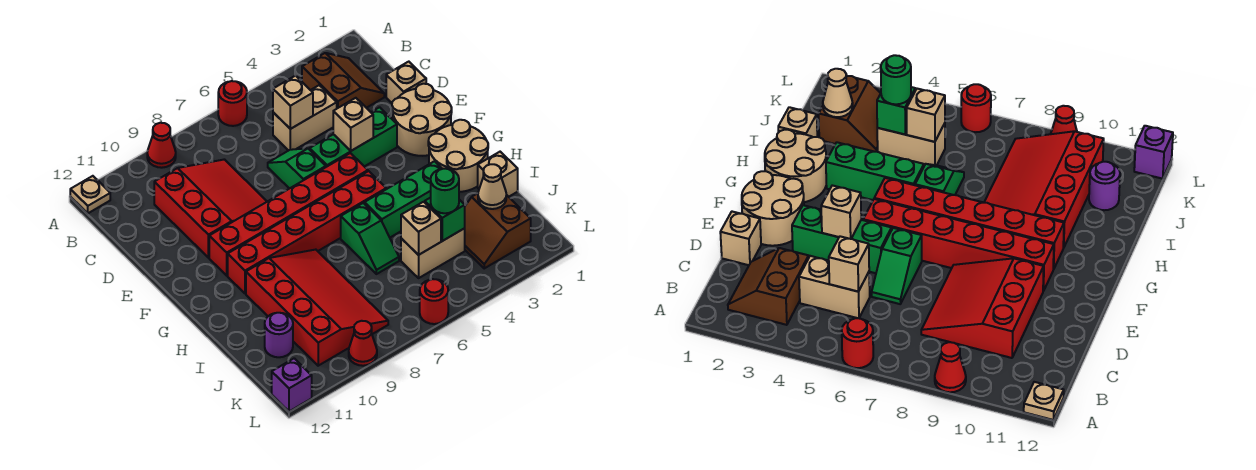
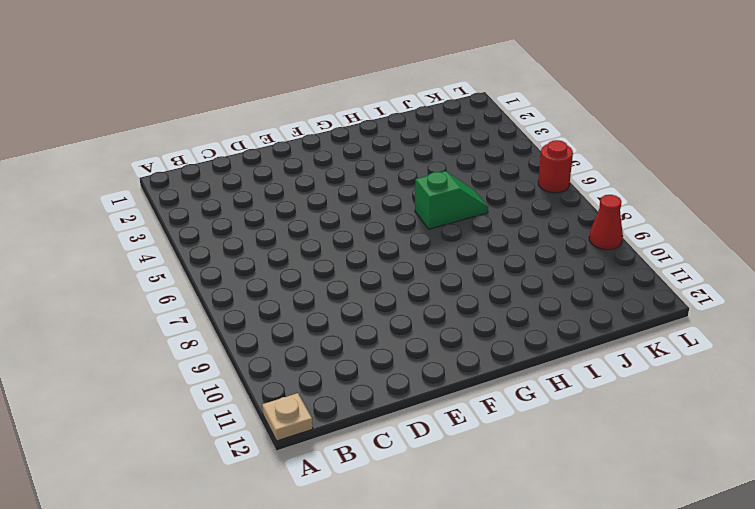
none -> red 1x1 round brick [218,81,247,126]
none -> red 1x1 cone [147,123,176,168]
none -> brown 2x2 slope [302,53,384,108]

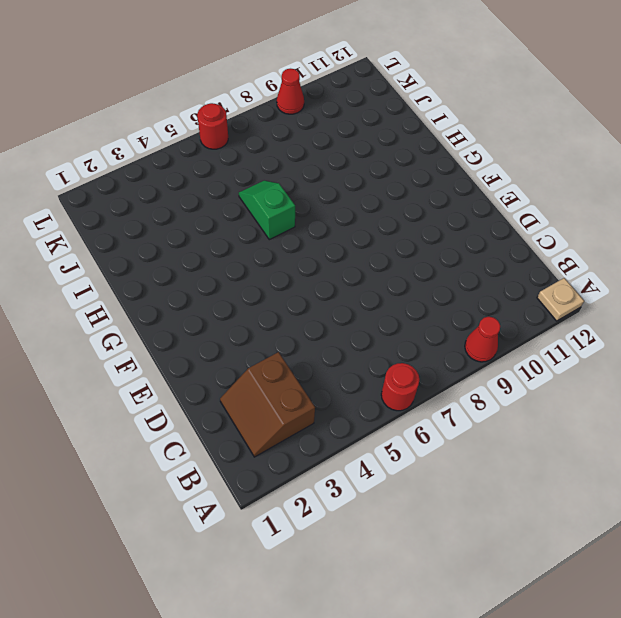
none -> tan 1x2 brick [273,85,337,151]
none -> red 3x3 slope [154,159,267,258]
none -> tan 1x1 brick [386,62,426,103]

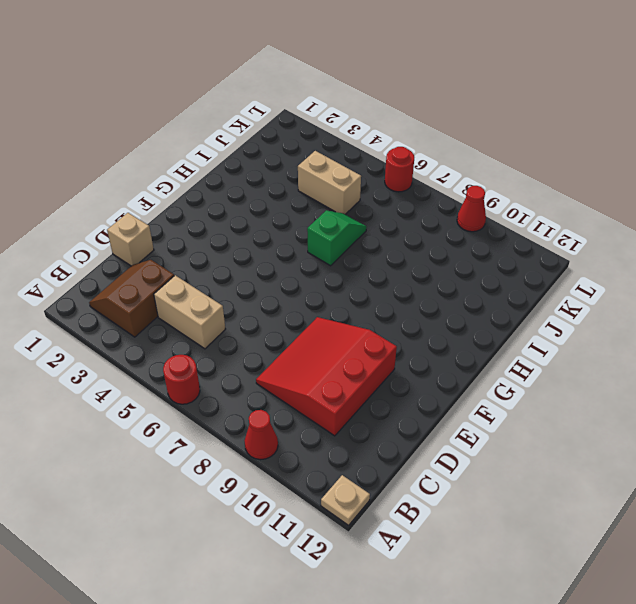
none -> green 1x2 slope [268,148,326,189]
none -> tan 2x2 round brick [392,84,452,156]
none -> green 1x3 brick [310,107,397,167]

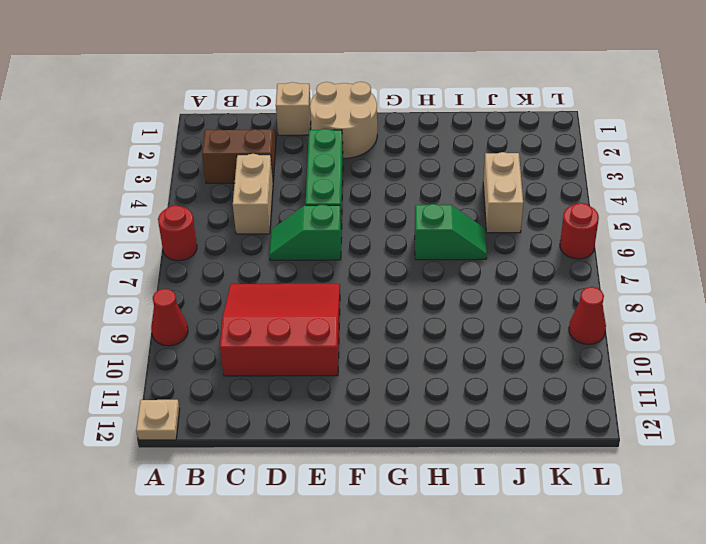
none -> red 1x6 brick [209,153,368,276]
none -> tan 2x2 round brick [428,120,488,192]
none -> red 1x6 brick [228,171,386,294]

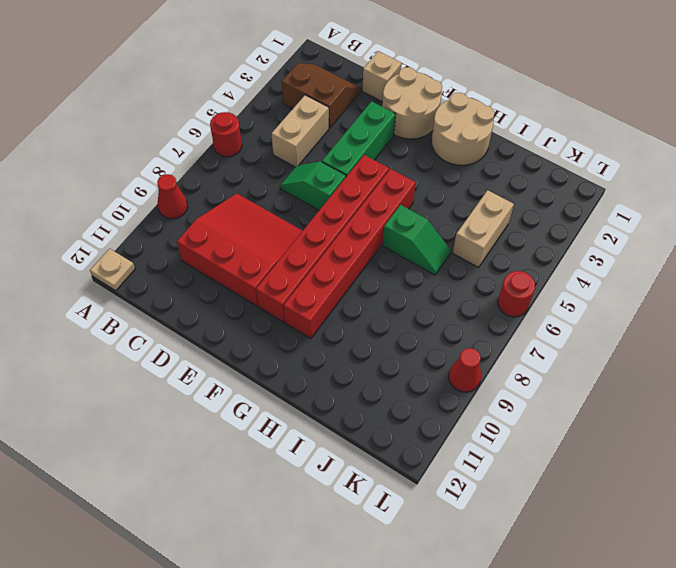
none -> green 1x3 brick [365,161,442,237]
none -> red 3x4 slope [246,250,388,366]
none -> tan 1x1 brick [478,152,518,197]

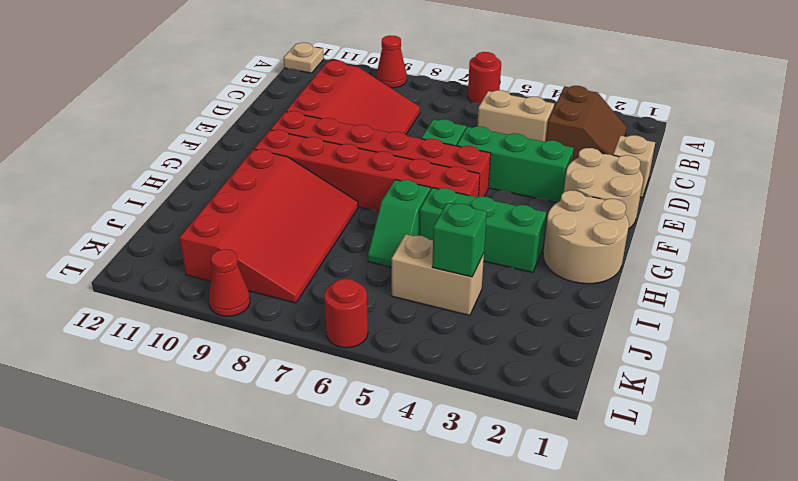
none -> tan 1x1 brick [478,152,518,197]
none -> brown 2x2 slope [465,193,531,268]
none -> purple 1x1 round brick [265,313,293,357]

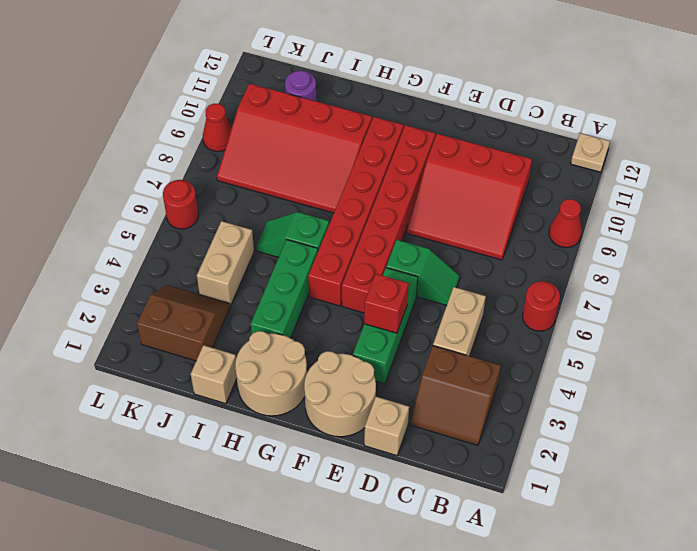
red 1x1 brick [364,274,409,333] -> tan 1x1 brick [333,98,373,151]
none -> purple 1x1 brick [272,358,312,411]
none -> tan 1x1 brick [273,76,313,129]
none -> tan 1x1 cone [478,164,506,209]

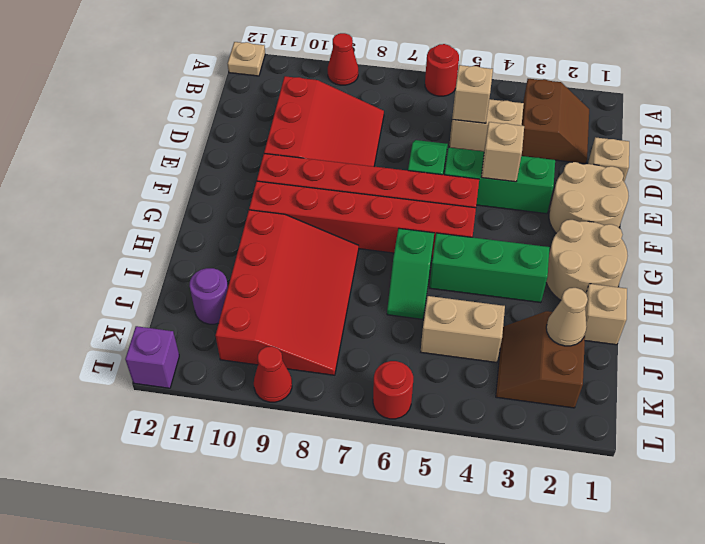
none -> green 1x1 brick [425,198,465,241]
none -> tan 1x1 brick [401,202,441,255]
none -> green 1x1 round brick [431,169,459,213]

